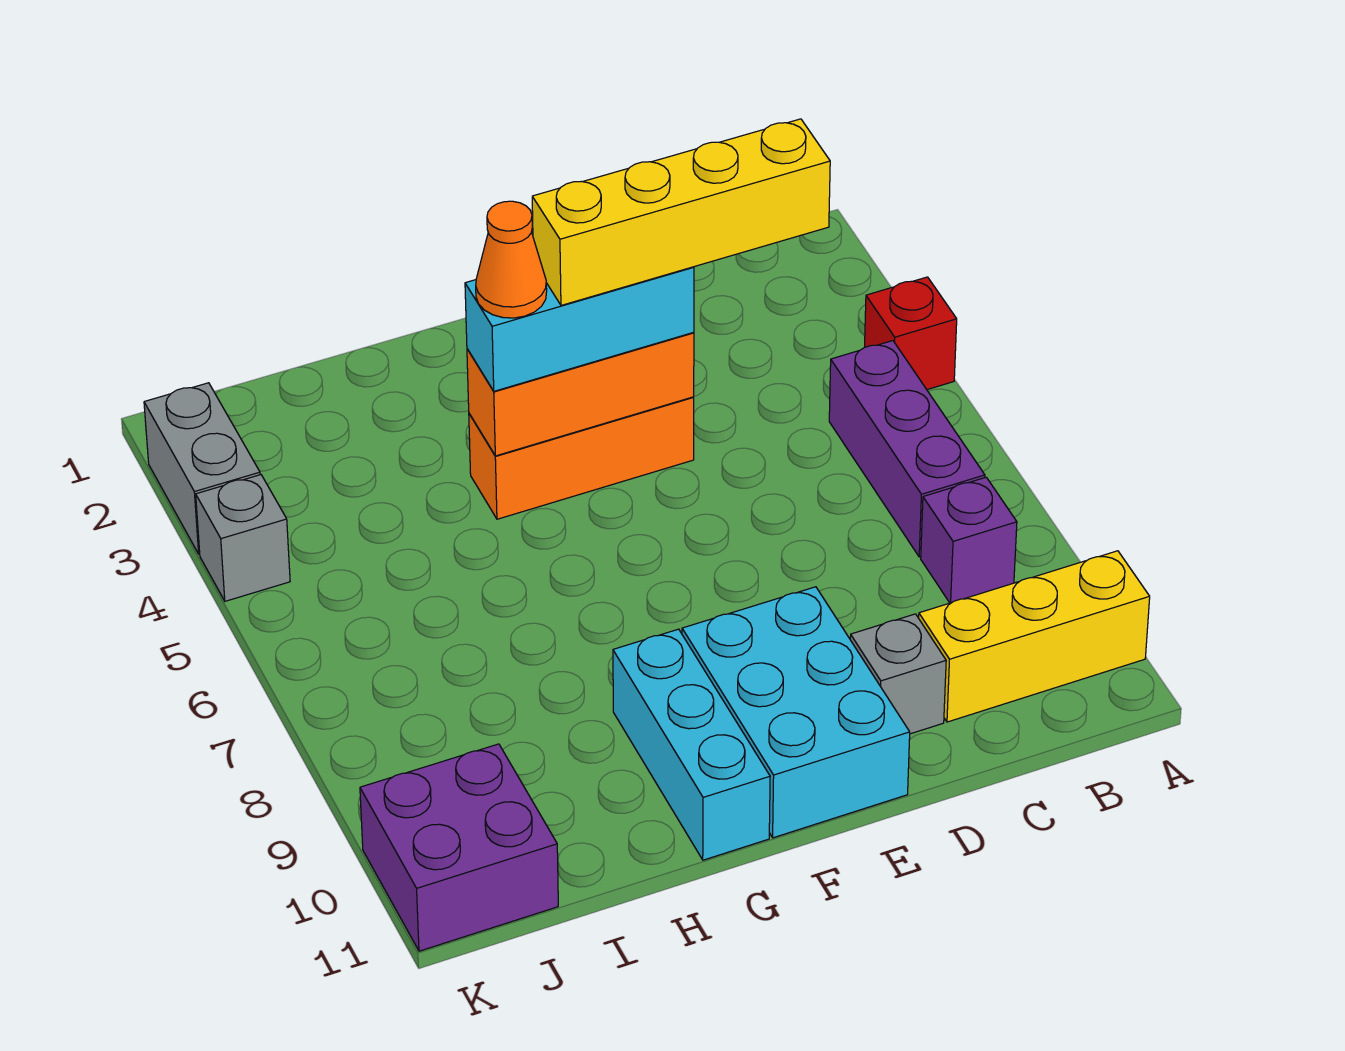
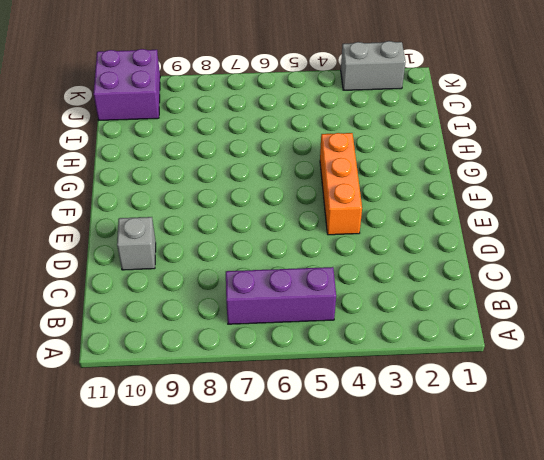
none -> red 1x1 brick [865,277,957,390]
none -> yellow 1x3 brick [919,551,1150,722]
none -> purple 1x1 brick [921,477,1017,603]

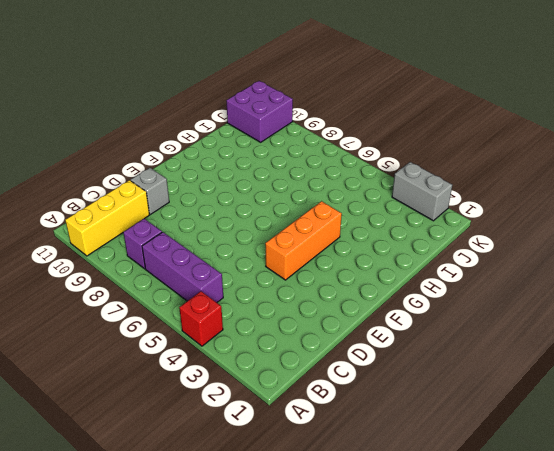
none -> cyan 2x3 brick [682,587,910,838]
none -> cyan 1x3 brick [613,629,770,860]
none -> grey 1x1 brick [196,475,290,601]

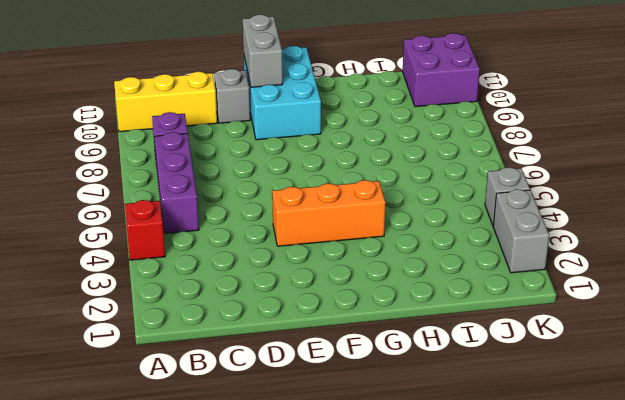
grey 1x2 brick [243,15,283,87] -> none
none -> cyan 1x3 brick [613,629,770,860]
none -> orange 1x3 brick [467,332,694,456]
none -> cyan 1x3 brick [465,267,694,391]

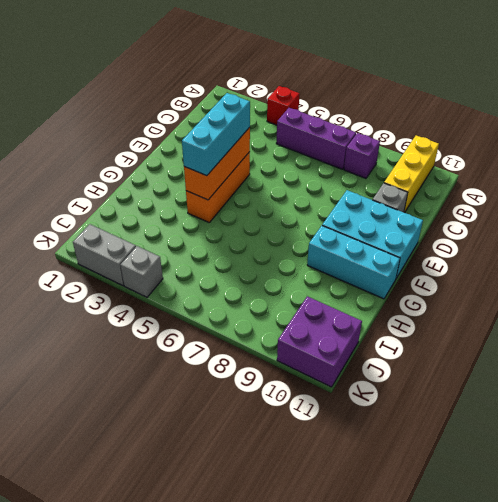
none -> yellow 1x4 brick [532,119,830,305]
none -> orange 1x1 cone [476,201,547,318]

